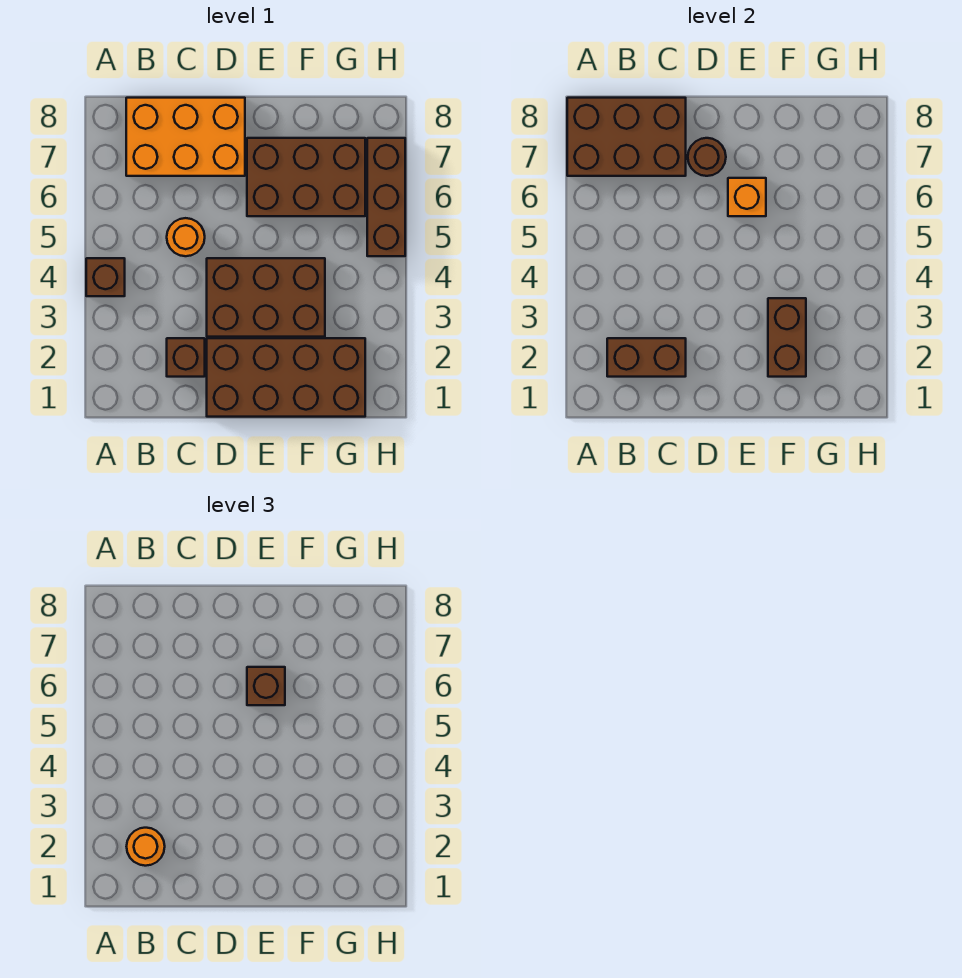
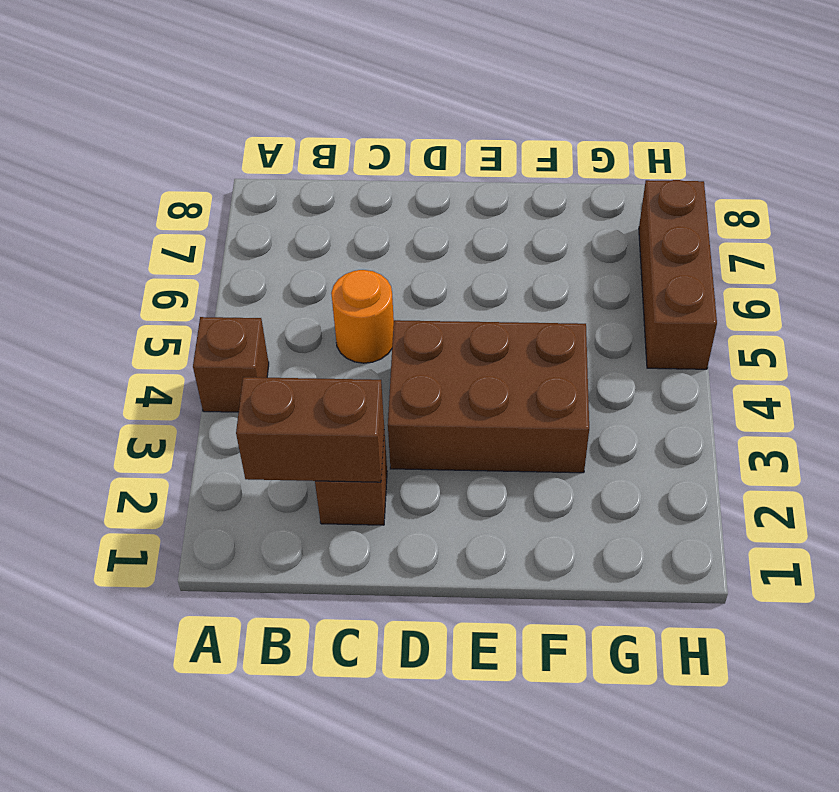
none -> orange 2x3 brick [126,98,245,176]
none -> brown 2x4 brick [207,338,365,417]
none -> brown 2x3 brick [247,138,365,216]

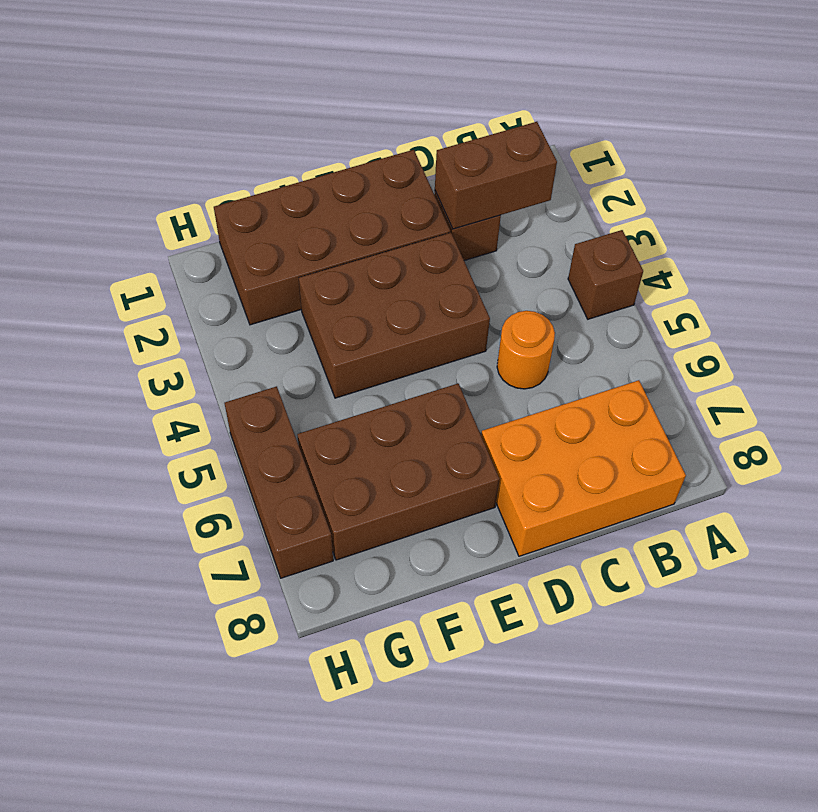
none -> brown 2x3 brick [567,98,686,176]
none -> brown 1x1 round brick [688,138,726,176]
none -> orange 1x1 brick [728,178,766,216]

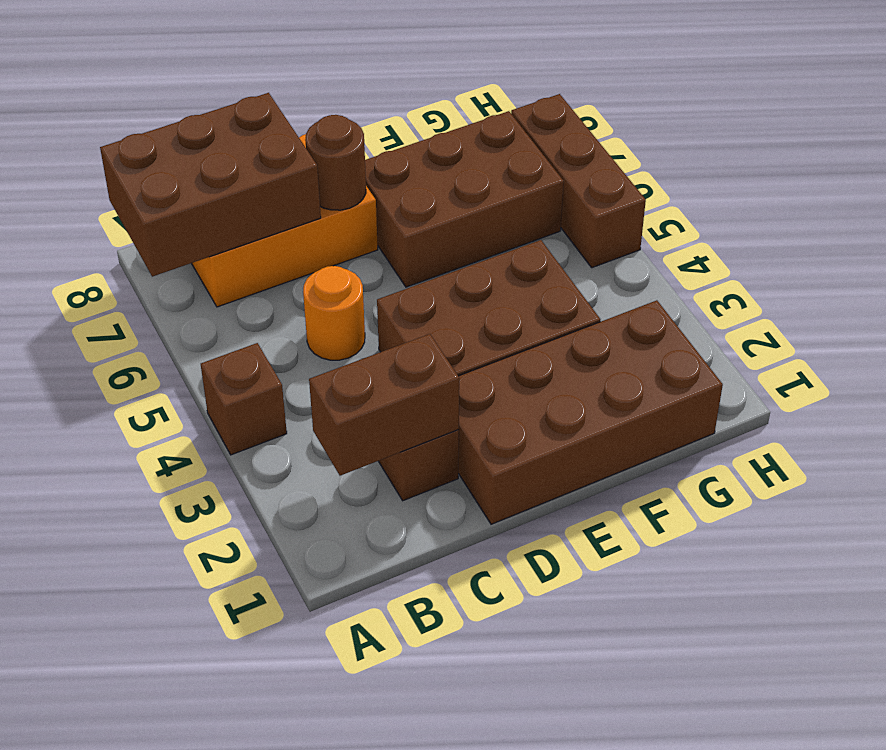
none -> orange 1x1 brick [728,178,766,216]
none -> brown 1x2 brick [768,298,806,377]
none -> orange 1x1 round brick [127,828,165,866]

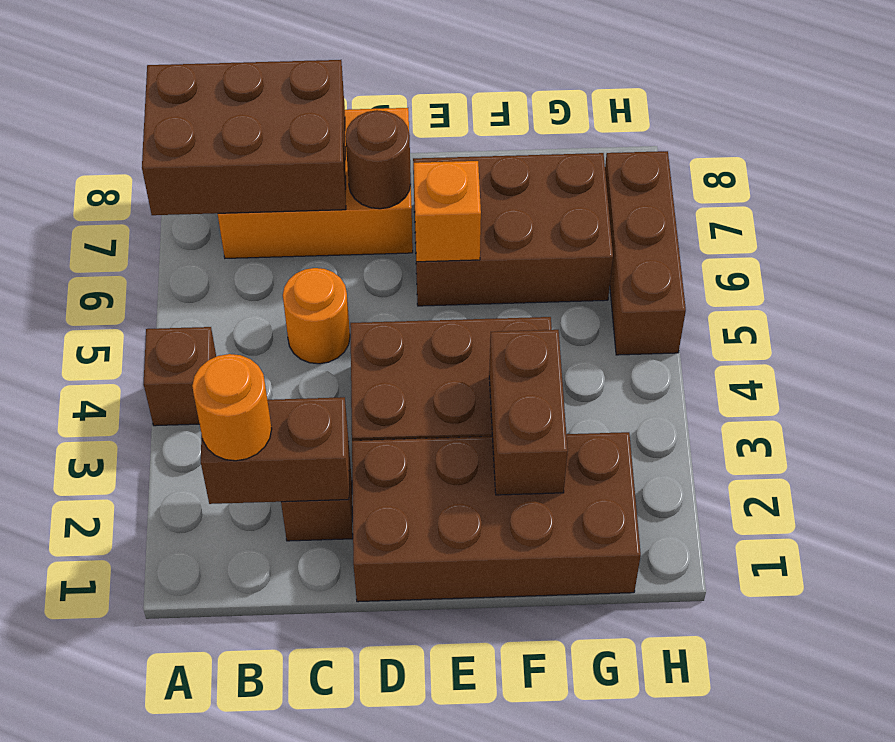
none -> brown 1x1 brick [247,667,285,705]

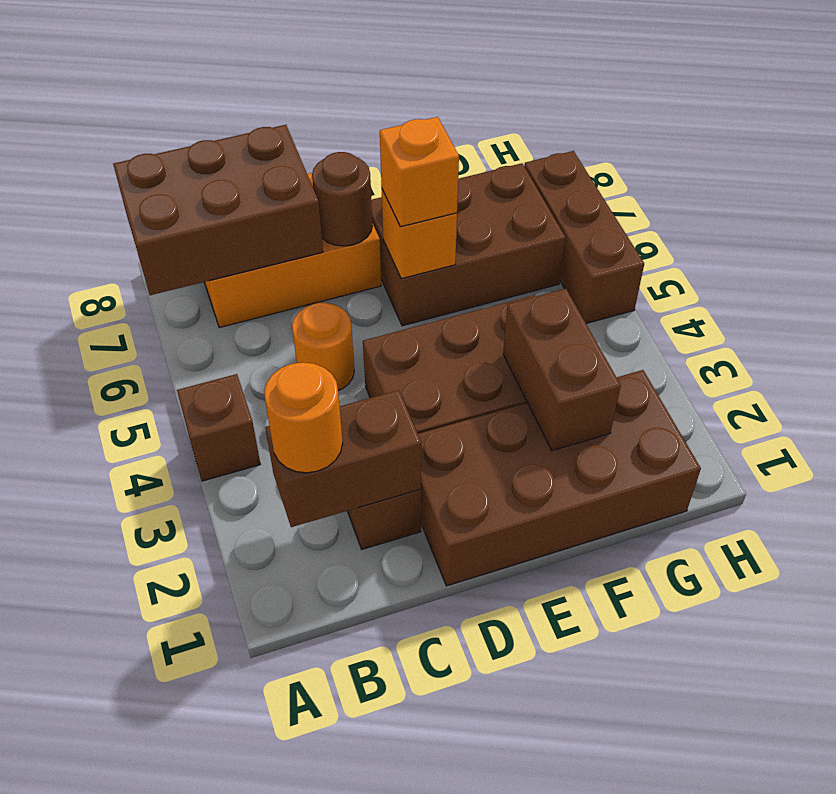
orange 1x1 brick [380,117,459,227] -> brown 1x1 brick [247,667,285,705]

